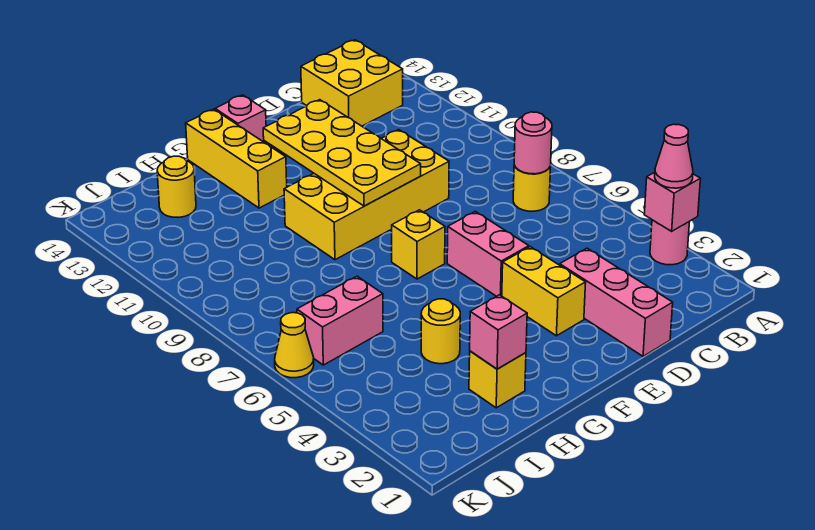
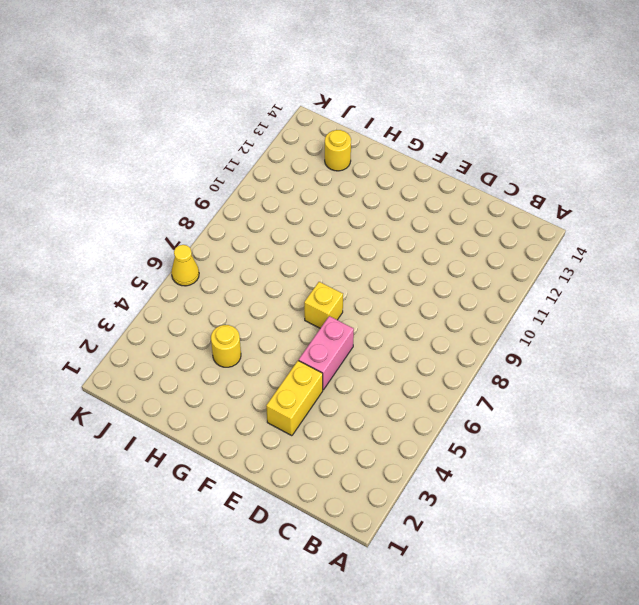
none -> pink 1x1 round brick [650,220,690,265]
none -> yellow 1x1 round brick [513,165,551,211]
none -> yellow 2x2 brick [301,40,403,126]

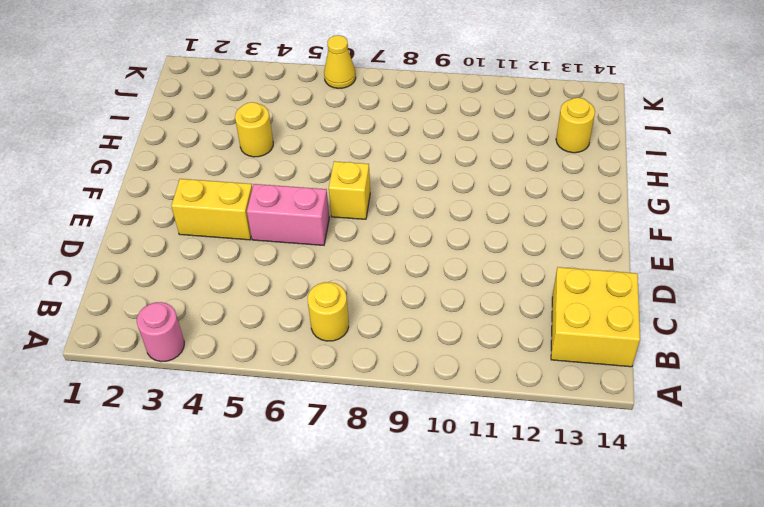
none -> pink 1x3 brick [560,248,673,356]
none -> yellow 2x4 brick [284,130,449,260]
none -> pink 1x1 brick [215,95,267,144]

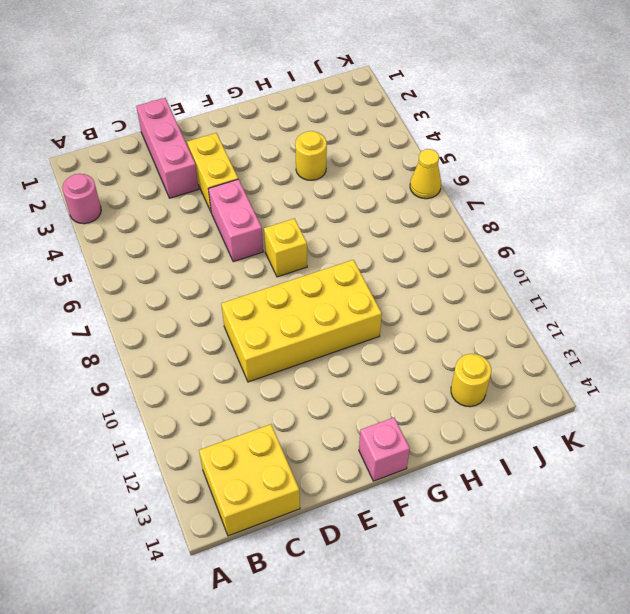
none -> yellow 1x1 round brick [513,165,551,211]
none -> yellow 1x3 brick [186,109,287,208]
none -> yellow 1x1 brick [469,351,526,408]

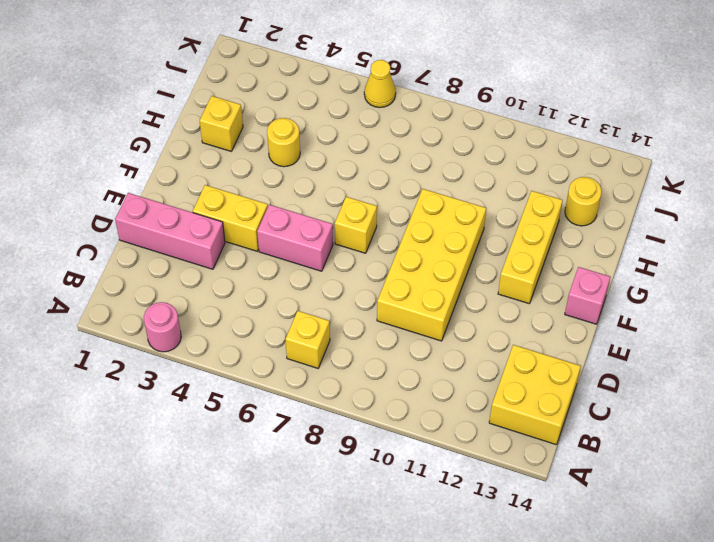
yellow 1x1 brick [285,311,330,368] -> yellow 1x1 round brick [513,165,551,211]
yellow 1x3 brick [498,191,563,304] -> yellow 1x3 brick turned to [186,109,287,208]
none -> pink 1x2 brick [297,276,383,365]
none -> pink 1x1 brick [644,172,700,231]
none -> pink 1x1 round brick [514,112,552,174]

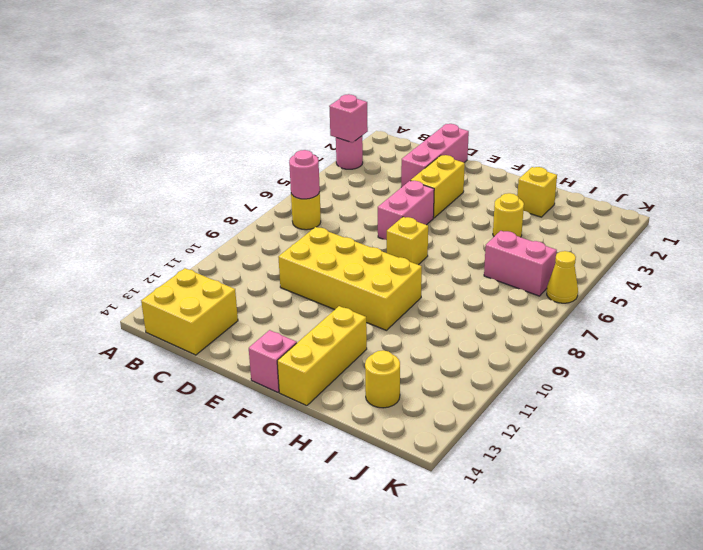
none -> yellow 2x4 plate [263,100,421,206]
none -> pink 1x1 brick [470,295,527,369]
none -> pink 1x1 cone [655,124,693,188]

